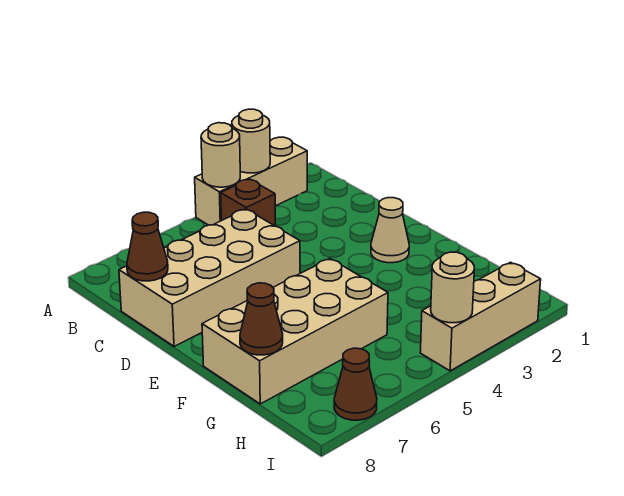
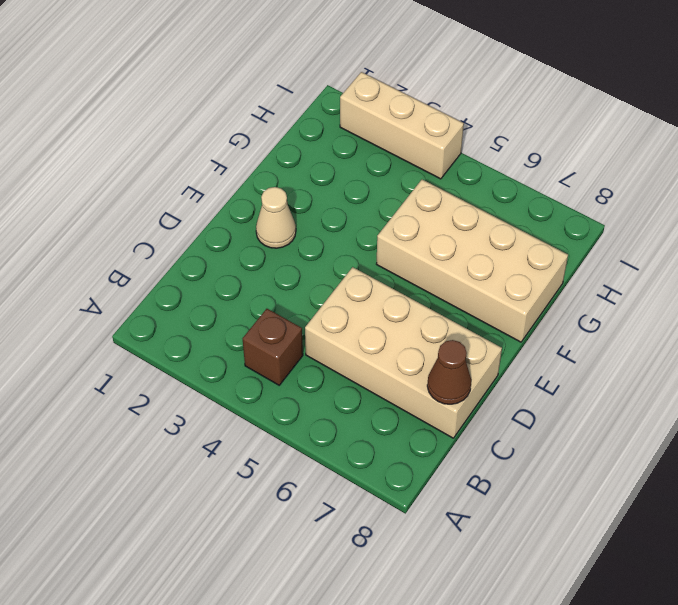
none -> tan 1x3 brick [195,137,307,225]
none -> brown 1x1 cone [334,348,377,420]
none -> tan 1x1 round brick [232,109,270,173]

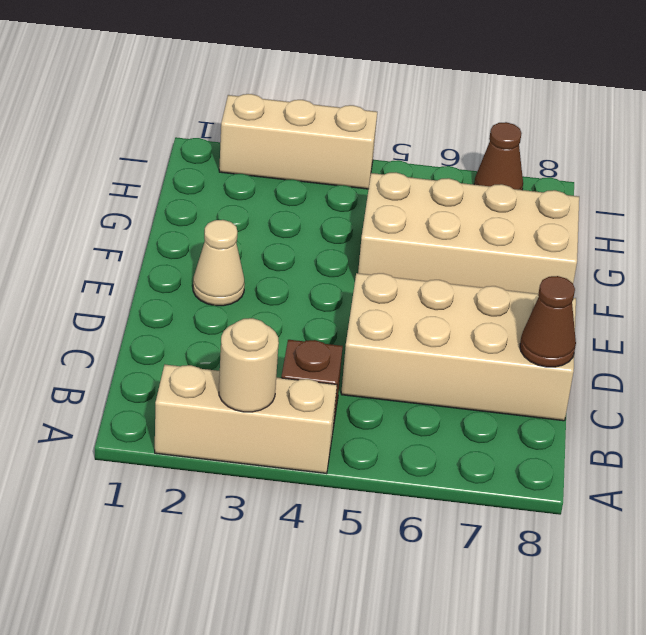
none -> tan 1x1 round brick [201,123,240,187]
none -> brown 1x1 cone [240,283,283,355]
none -> tan 1x1 round brick [431,252,474,323]

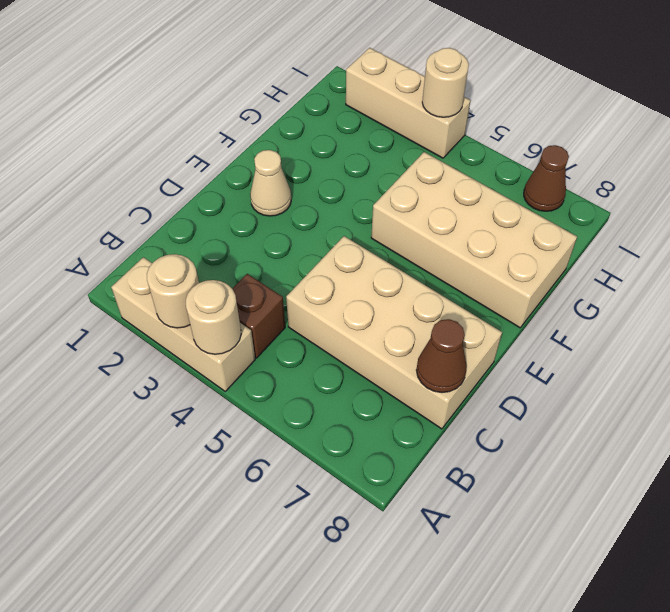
none -> brown 1x1 cone [240,283,283,355]

